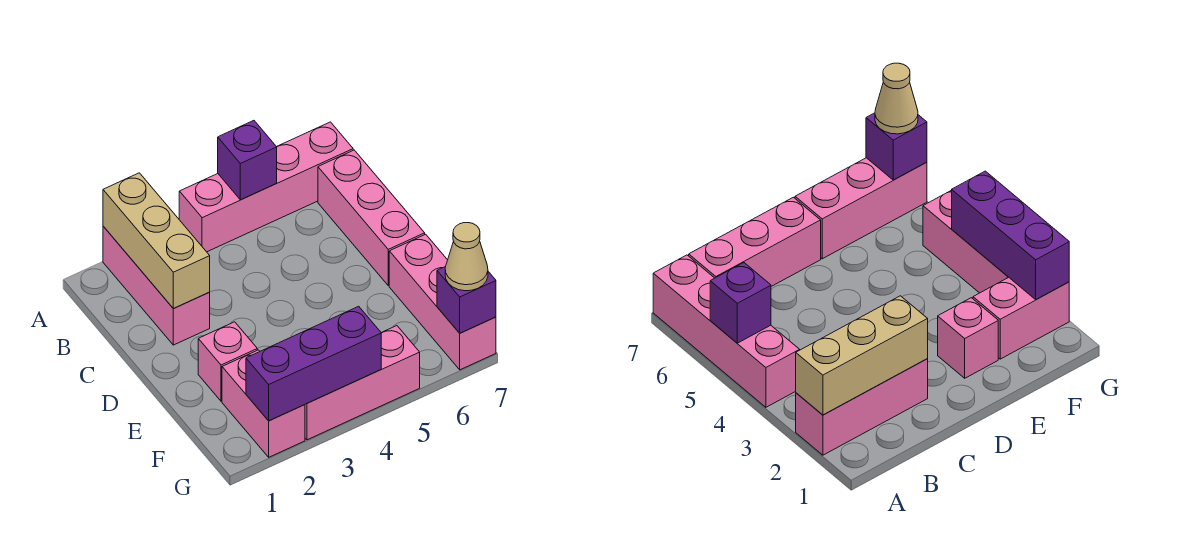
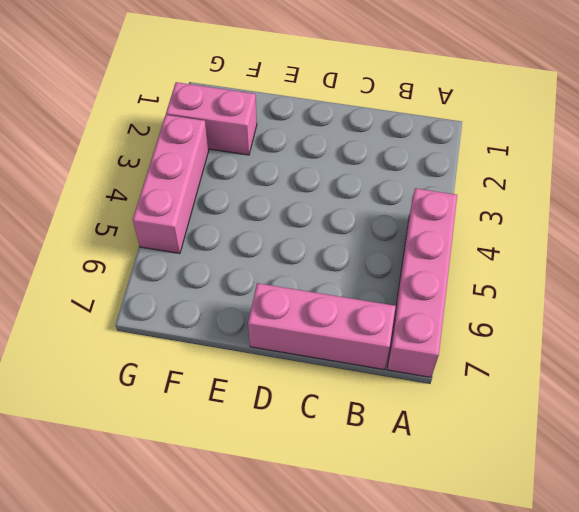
none -> pink 1x3 brick [103,226,210,345]
none -> pink 1x1 brick [198,322,257,401]
none -> pink 1x3 brick [389,234,496,370]

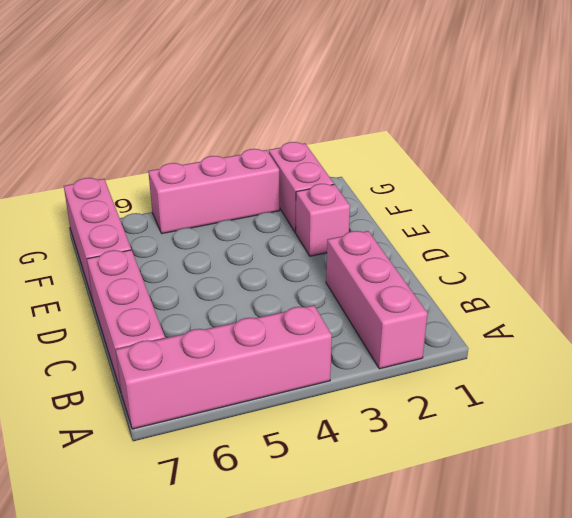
none -> tan 1x3 brick [103,173,210,309]
none -> purple 1x1 brick [218,121,277,200]
none -> purple 1x3 brick [246,306,381,421]

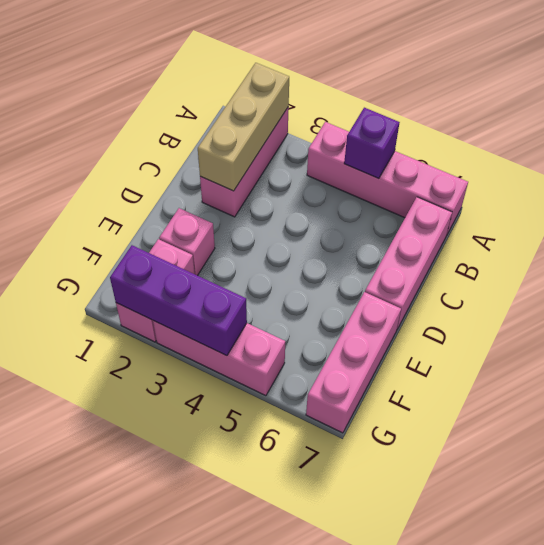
none -> purple 1x1 brick [437,267,496,333]
none -> tan 1x1 cone [445,223,488,291]

